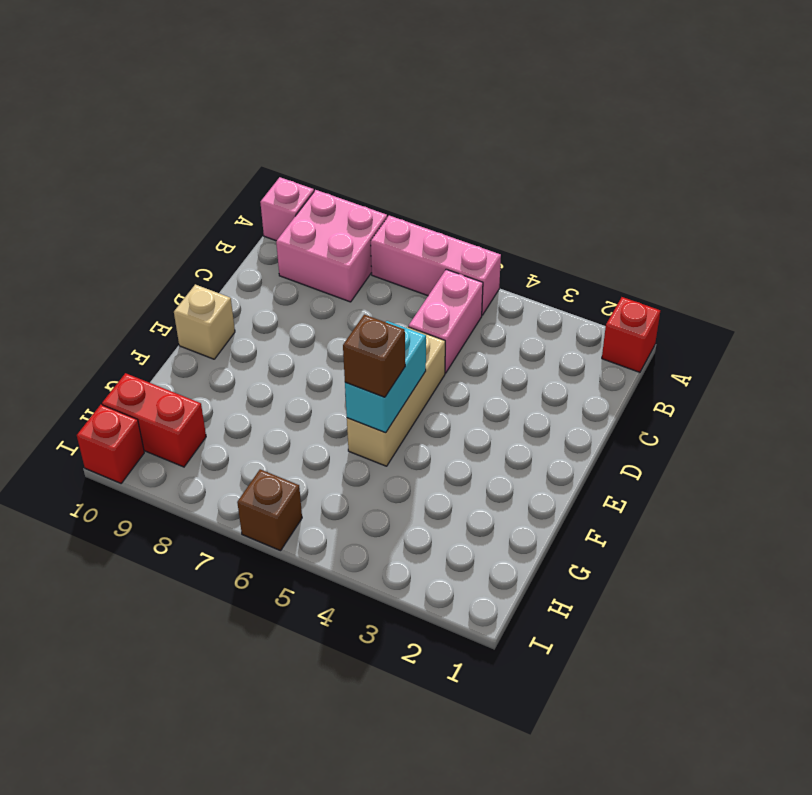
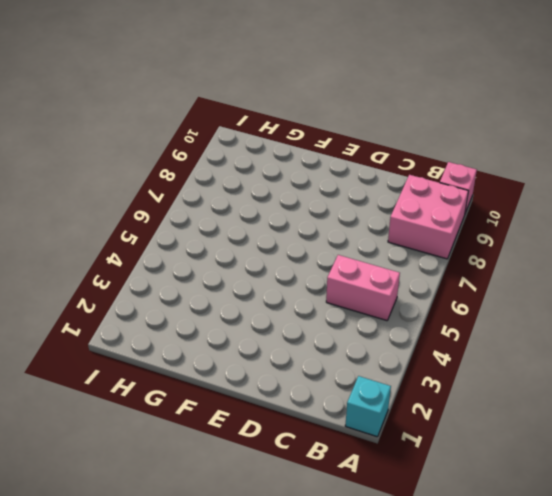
cyan 1x1 brick [345,376,391,437] -> red 1x1 brick [602,297,660,372]
none -> pink 1x3 brick [371,216,501,315]
none -> tan 1x3 brick [347,327,445,466]
none -> tan 1x1 brick [174,284,235,359]

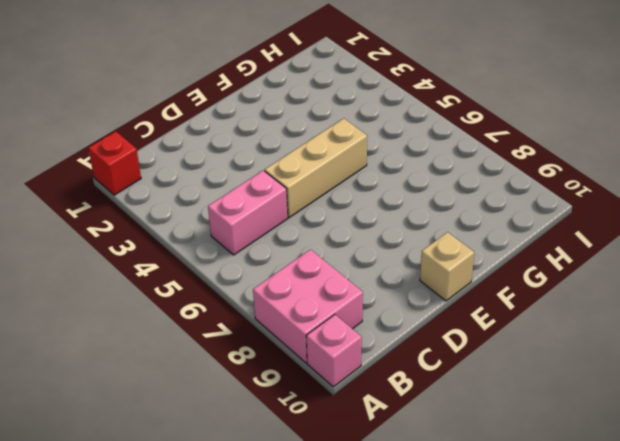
none -> pink 1x3 brick [371,216,501,315]
none -> red 1x2 brick [102,373,206,467]
none -> brown 1x1 brick [237,469,302,551]

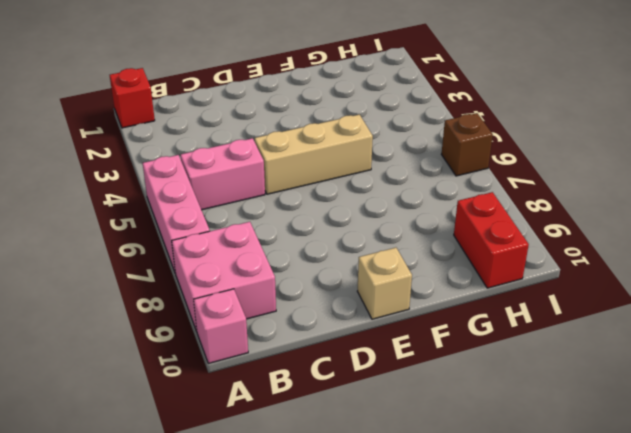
none -> red 1x1 brick [77,405,144,483]
none -> cyan 1x2 brick [345,321,426,433]
none -> brown 1x1 brick [343,315,405,397]

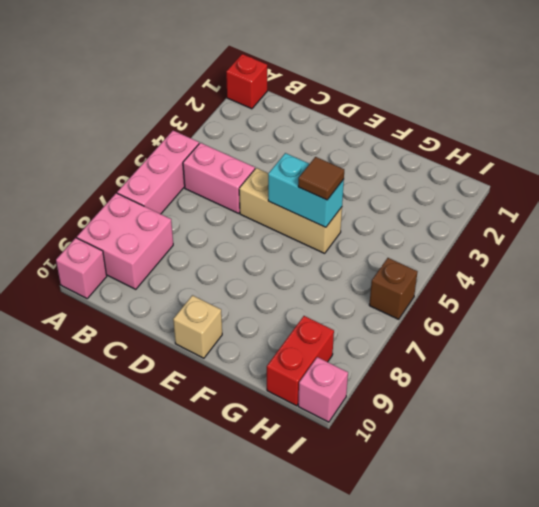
brown 1x1 tile [298,157,344,200] -> brown 1x1 brick [343,315,405,397]
pink 1x1 brick [298,357,348,422] -> red 1x1 brick [77,405,144,483]

